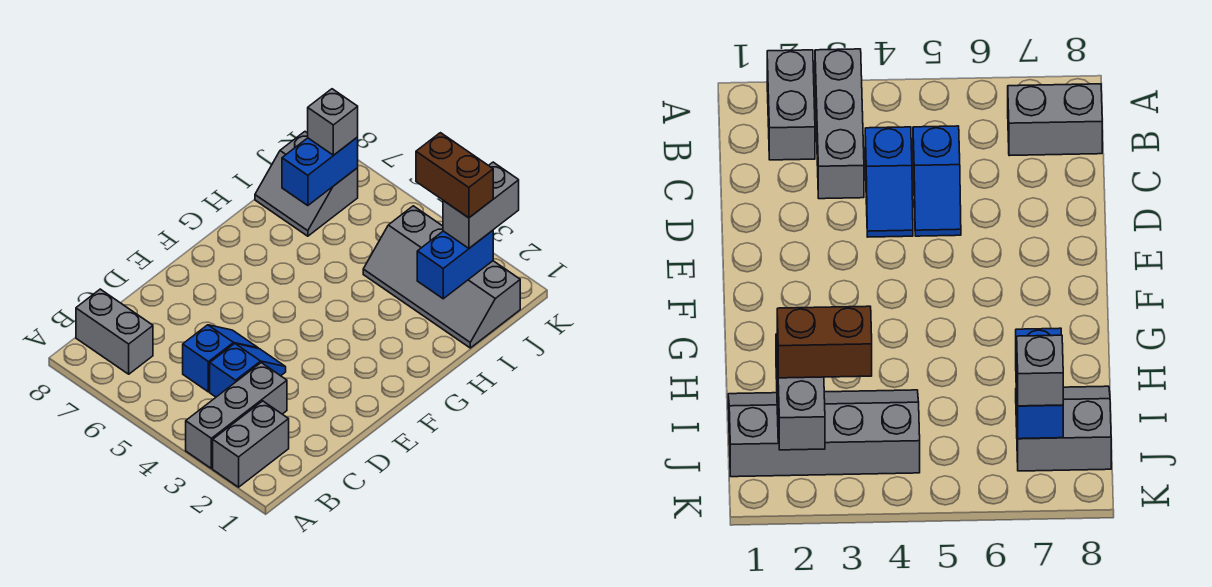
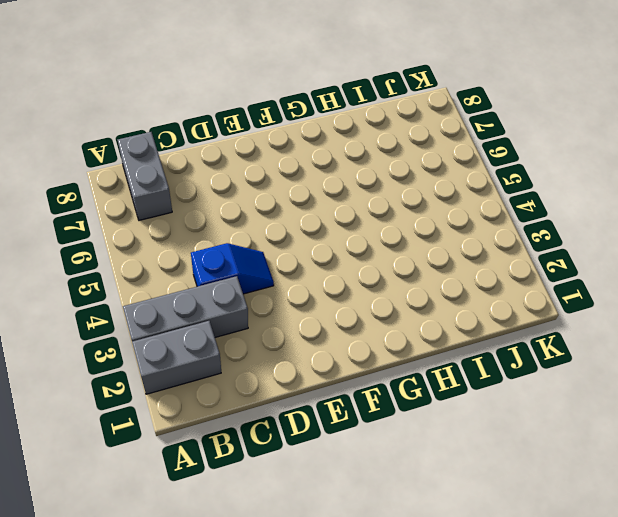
none -> blue 1x2 slope [183,325,258,392]
none -> grey 2x4 slope [363,206,520,348]
none -> grey 2x2 slope [255,132,358,236]

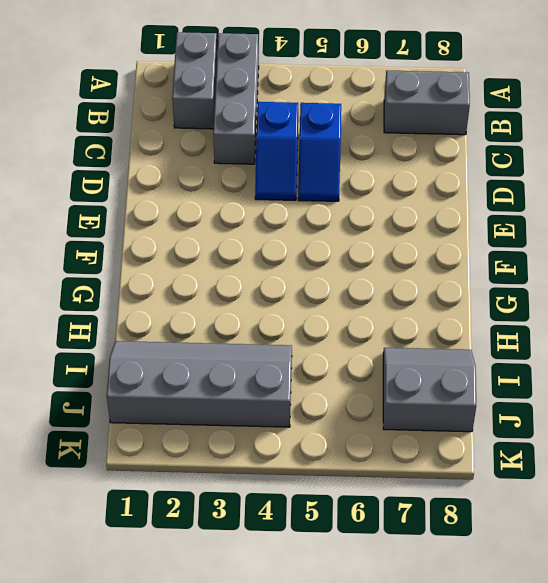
none -> blue 1x2 brick [417,230,493,299]
none -> blue 1x2 brick [282,137,358,206]
none -> grey 1x2 brick [443,162,519,248]

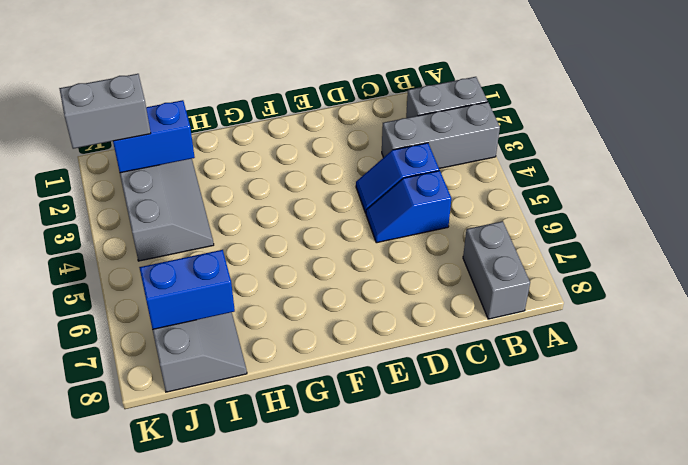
none -> grey 1x1 brick [308,89,358,155]
none -> brown 1x2 brick [416,133,493,218]

